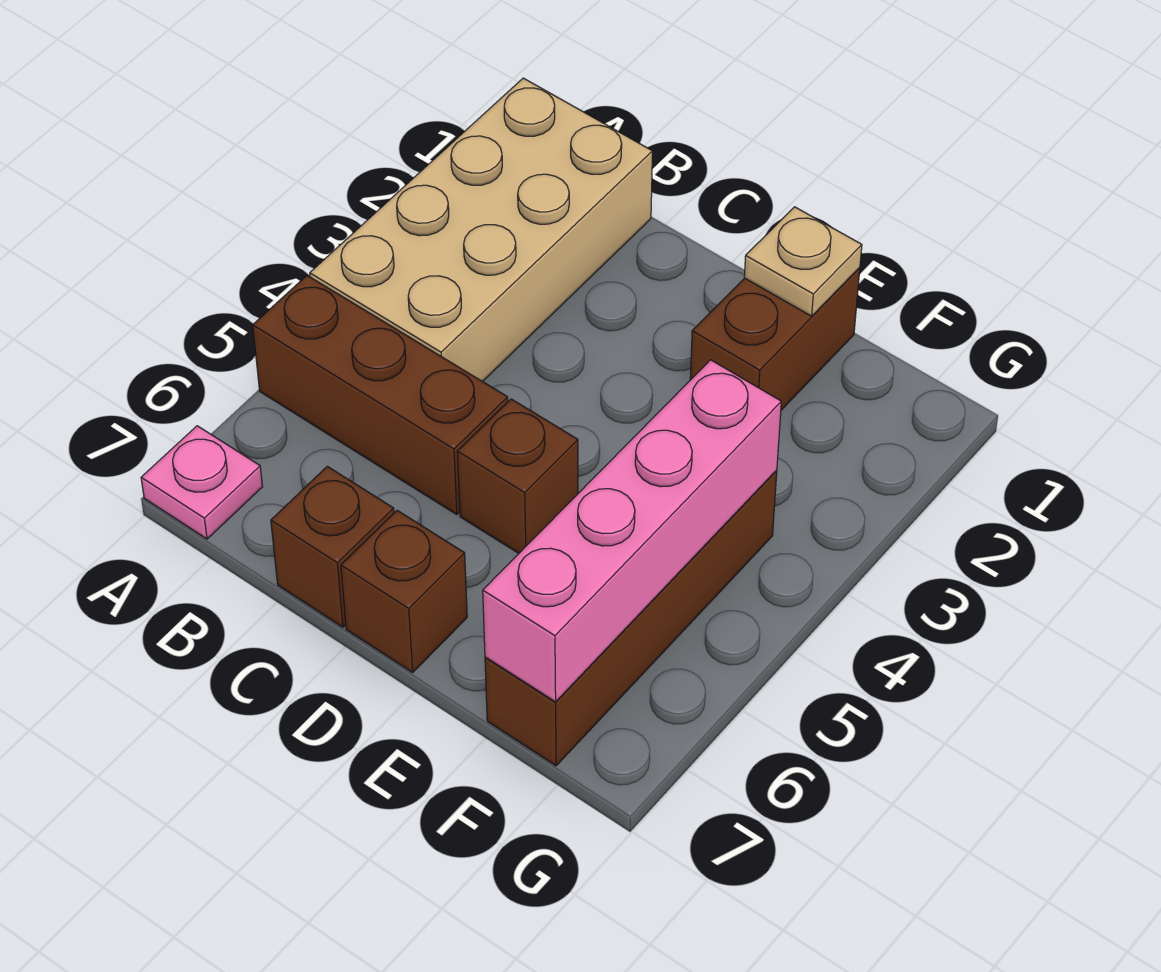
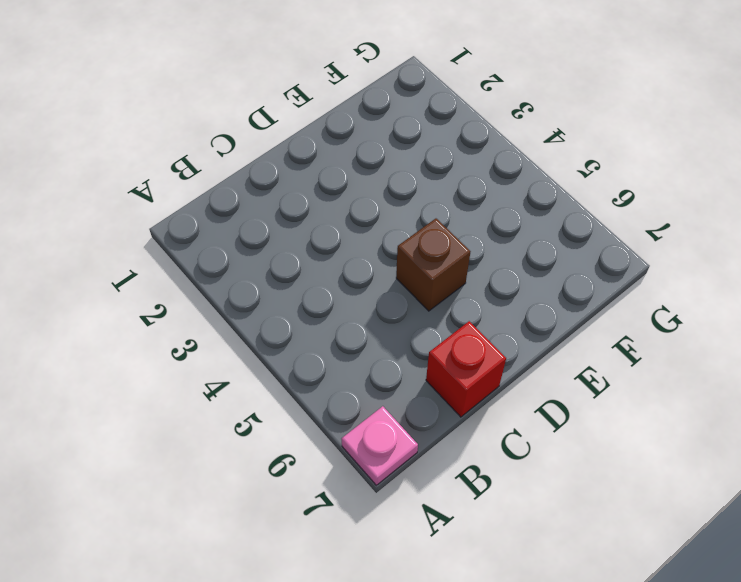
red 1x1 brick [426,321,506,417] -> brown 1x1 brick [271,466,394,627]
none -> tan 2x4 brick [310,78,652,382]
none -> brown 1x3 brick [253,276,508,514]

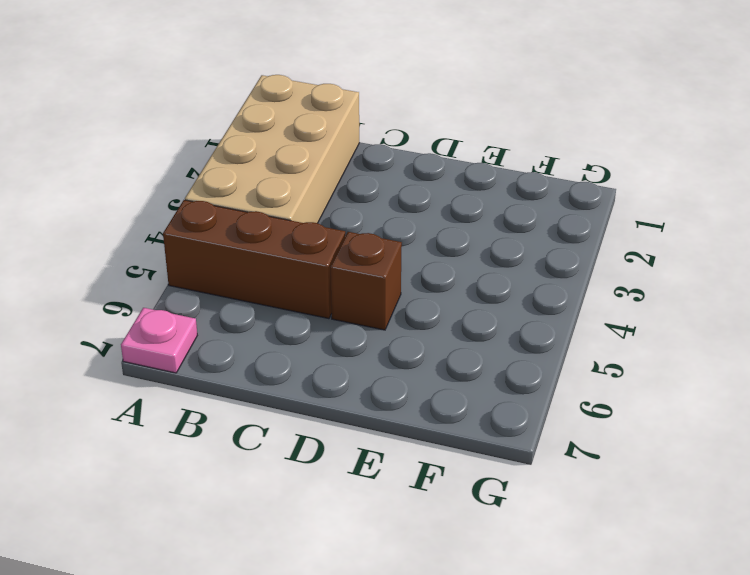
none -> brown 1x1 brick [271,466,394,627]
none -> brown 1x1 brick [341,510,467,673]

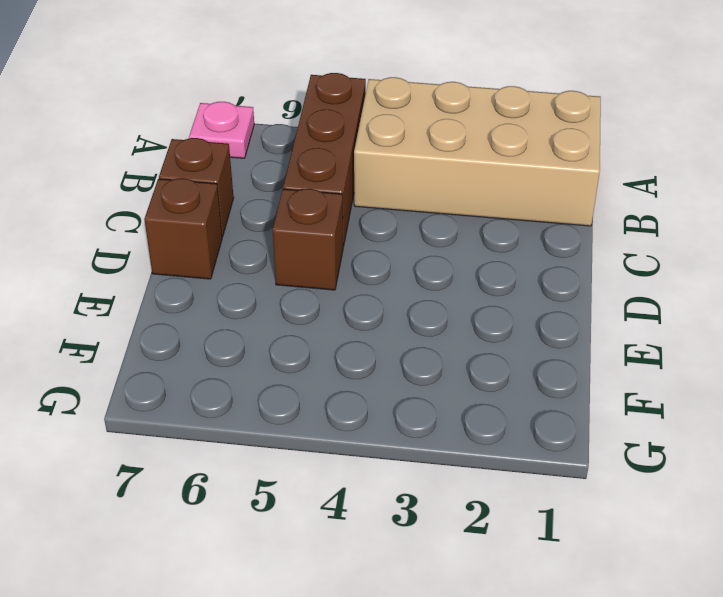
none -> brown 1x2 brick [690,268,860,410]
none -> brown 1x4 brick [485,470,777,766]

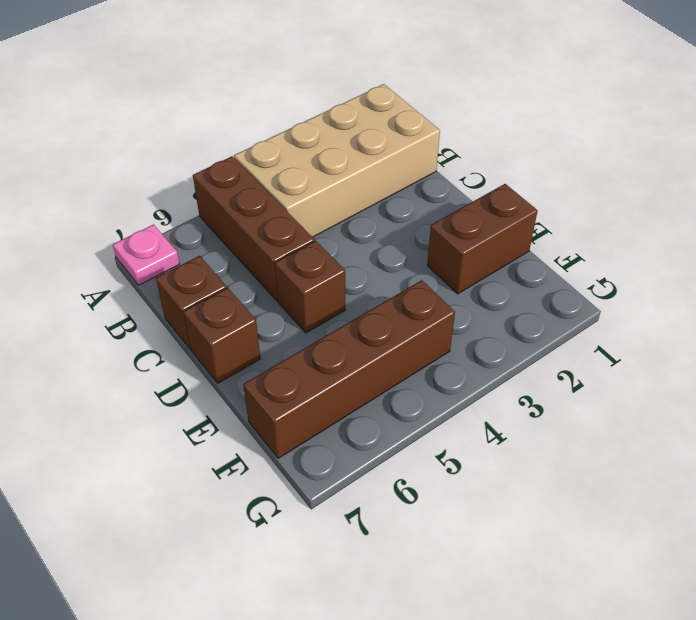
none -> tan 1x1 plate [744,207,862,316]
none -> pink 1x4 brick [483,360,781,702]

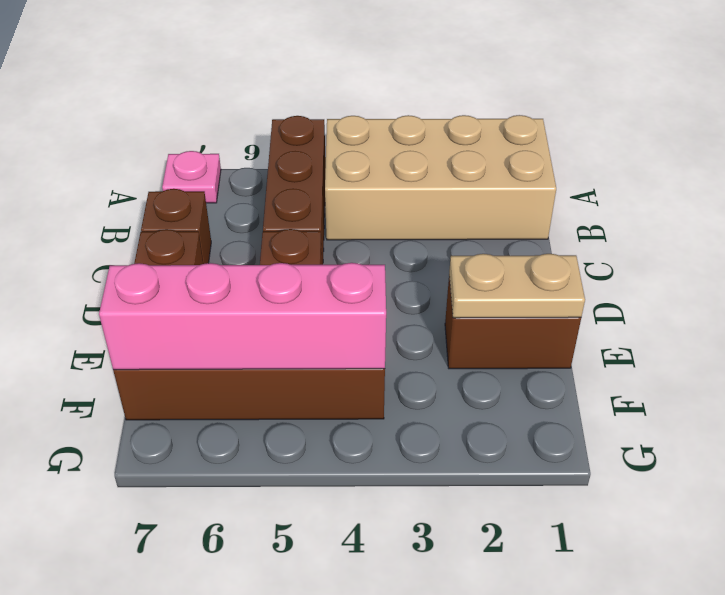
tan 1x2 plate [449,254,585,318] -> tan 1x1 plate [744,207,862,316]

